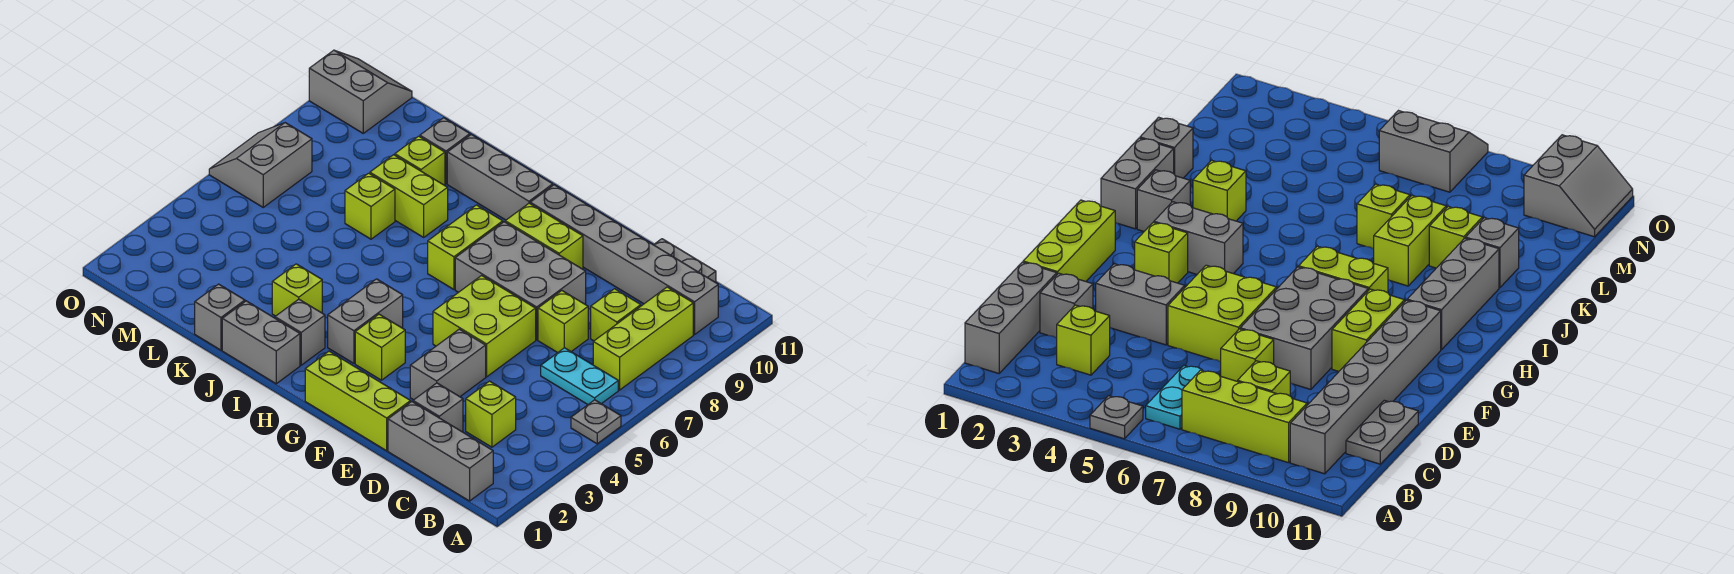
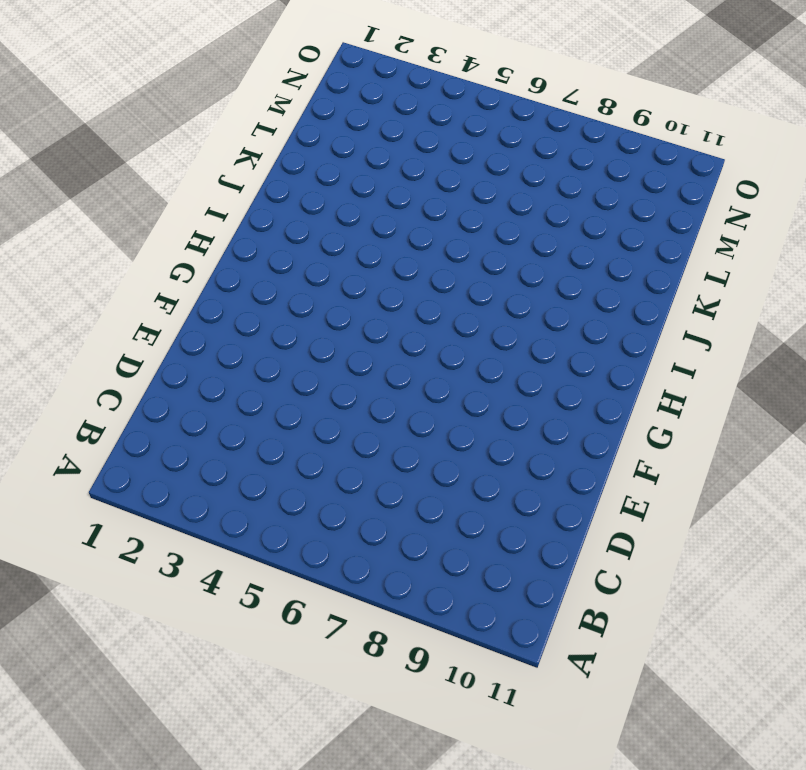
none -> grey 1x1 plate [571,400,621,444]
none -> grey 1x3 brick [388,402,493,501]
none -> cyan 1x2 plate [541,348,618,404]

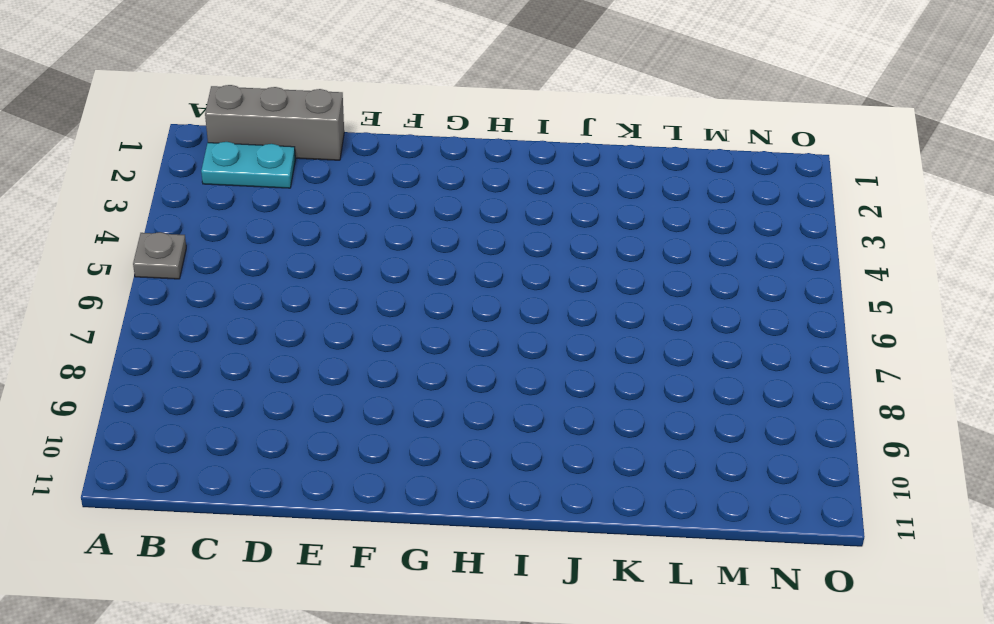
cyan 1x2 plate [201,142,295,188] -> cyan 1x2 plate moved to [541,348,618,404]
none -> lime 1x3 brick [593,287,693,390]
none -> grey 1x6 brick [530,185,718,335]
none -> lime 1x1 brick [466,381,516,447]

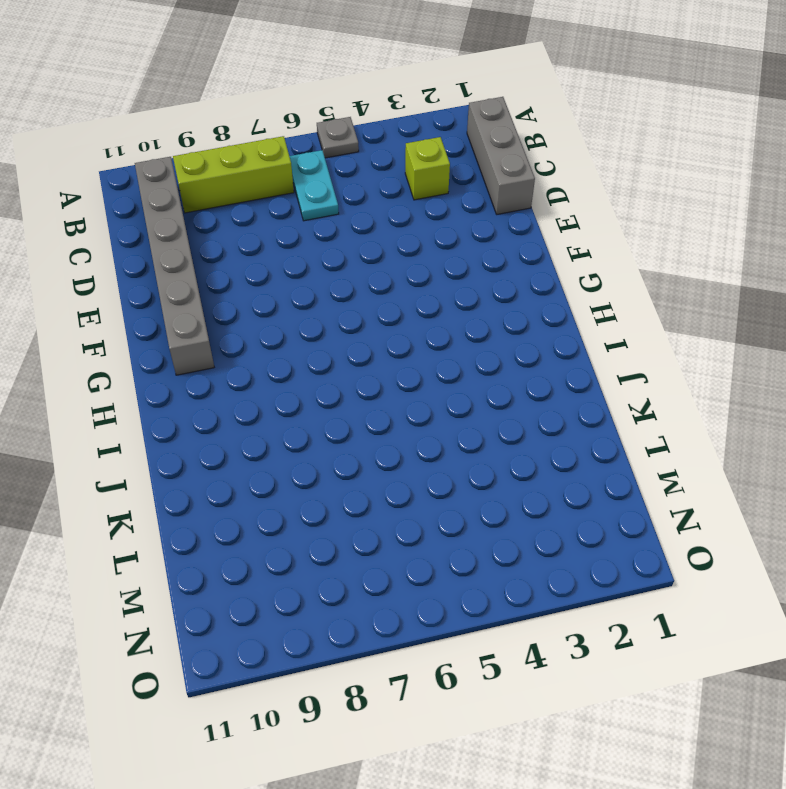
none -> lime 1x1 brick [591,289,641,341]
none -> grey 1x2 plate [654,239,716,282]
none -> grey 1x1 brick [413,383,463,432]

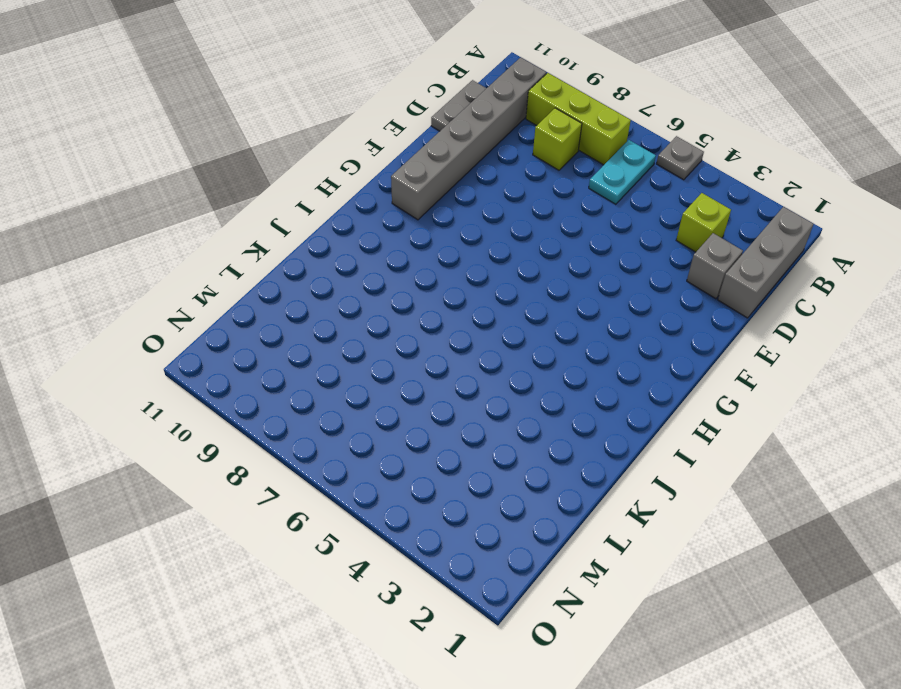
none -> lime 1x1 brick [538,291,588,353]
none -> lime 1x3 brick [305,351,411,451]
none -> grey 1x2 brick [410,329,486,400]

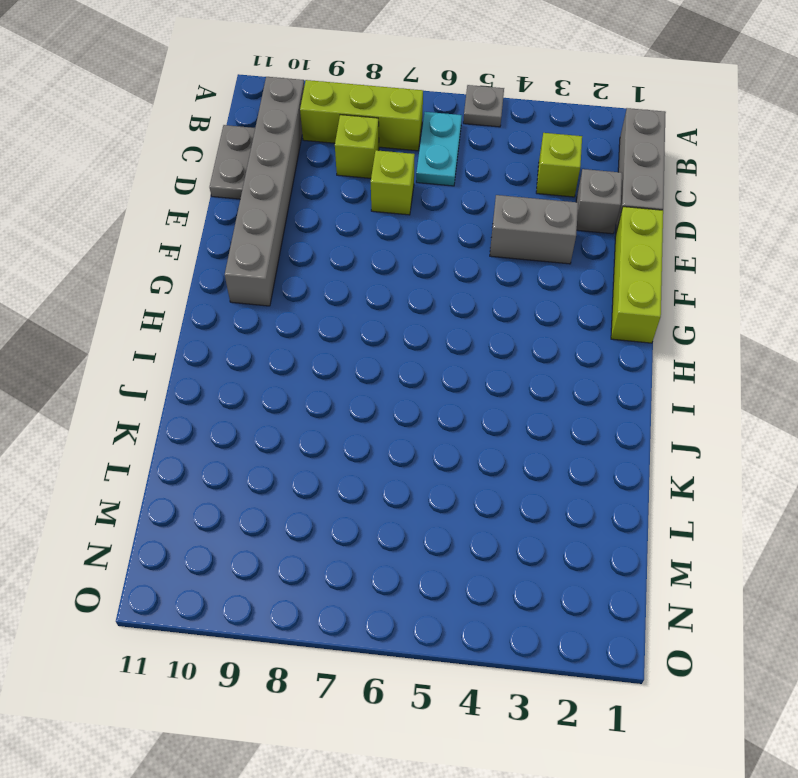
none -> lime 2x2 brick [433,275,536,377]
none -> grey 2x3 brick [455,222,586,340]
none -> lime 1x2 brick [505,203,583,269]

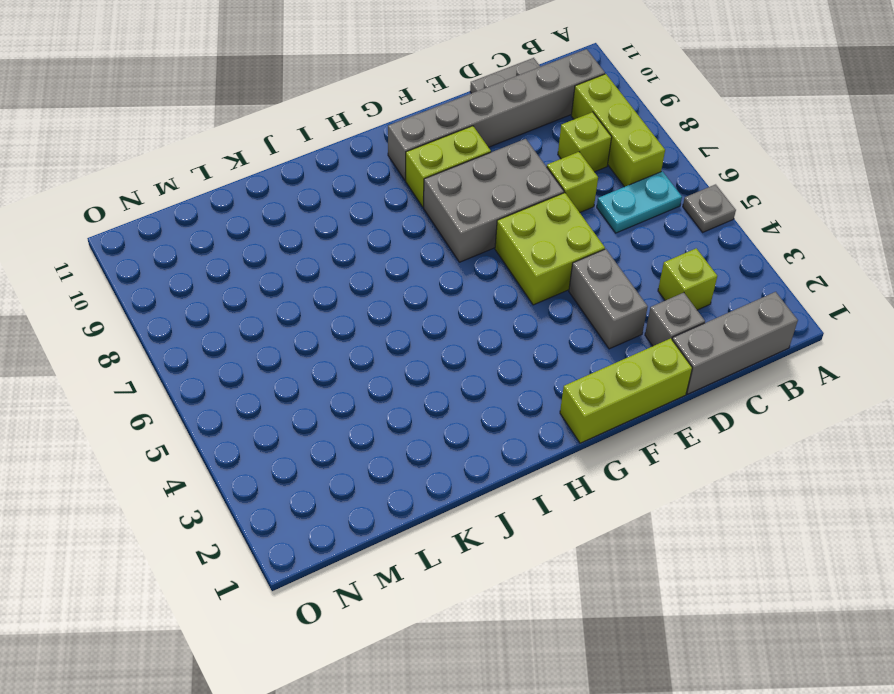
none -> lime 1x1 brick [355,314,405,380]
none -> grey 1x2 brick [328,279,403,363]
none -> lime 1x2 brick [428,205,503,289]

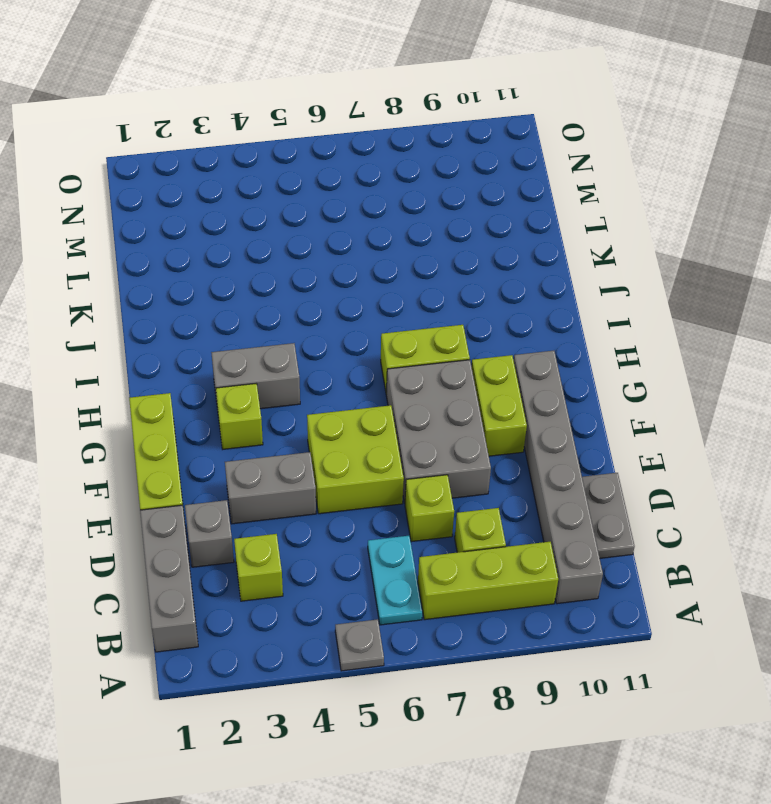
none -> grey 1x3 brick [447,134,553,220]
none -> grey 1x2 brick [222,301,300,384]
none -> grey 1x1 brick [275,299,325,365]

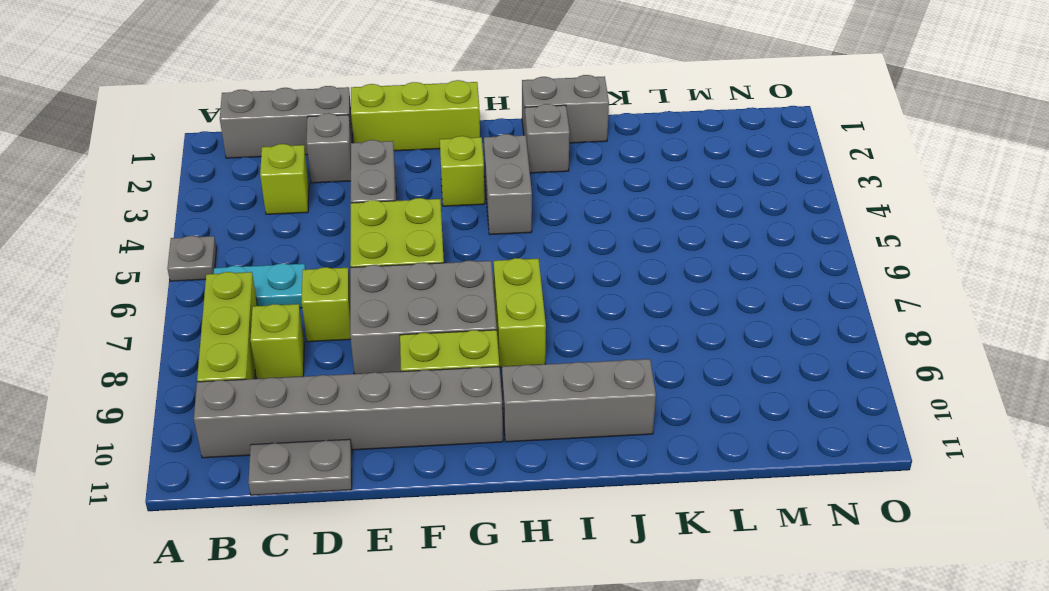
none -> lime 1x1 brick [272,264,322,316]
none -> lime 1x2 brick [370,155,448,237]
none -> grey 1x1 brick [195,284,245,350]

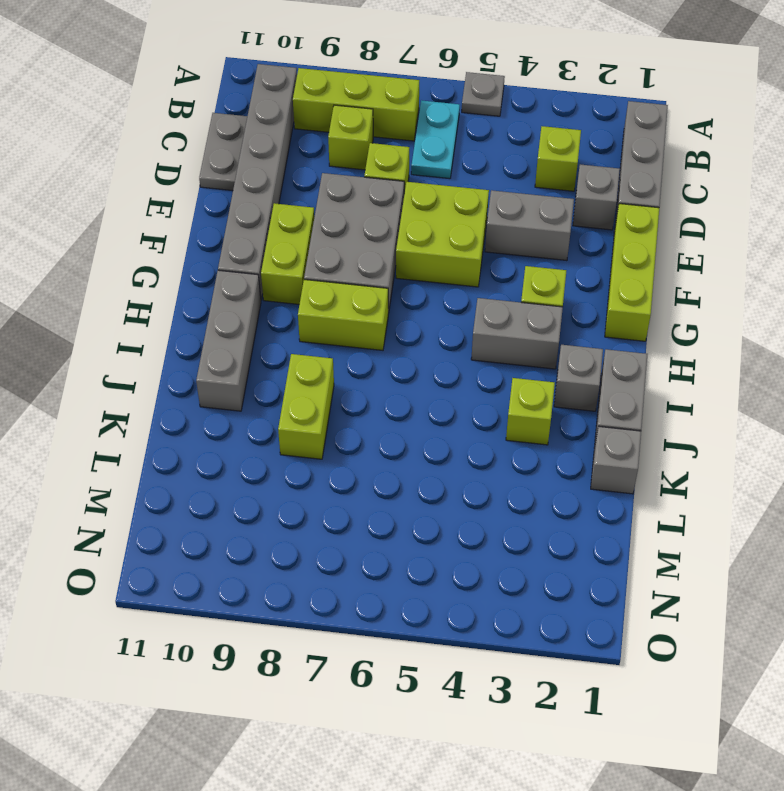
none -> lime 1x1 brick [345,173,395,239]
none -> lime 1x1 brick [395,136,445,185]
none -> grey 1x1 brick [420,118,470,184]

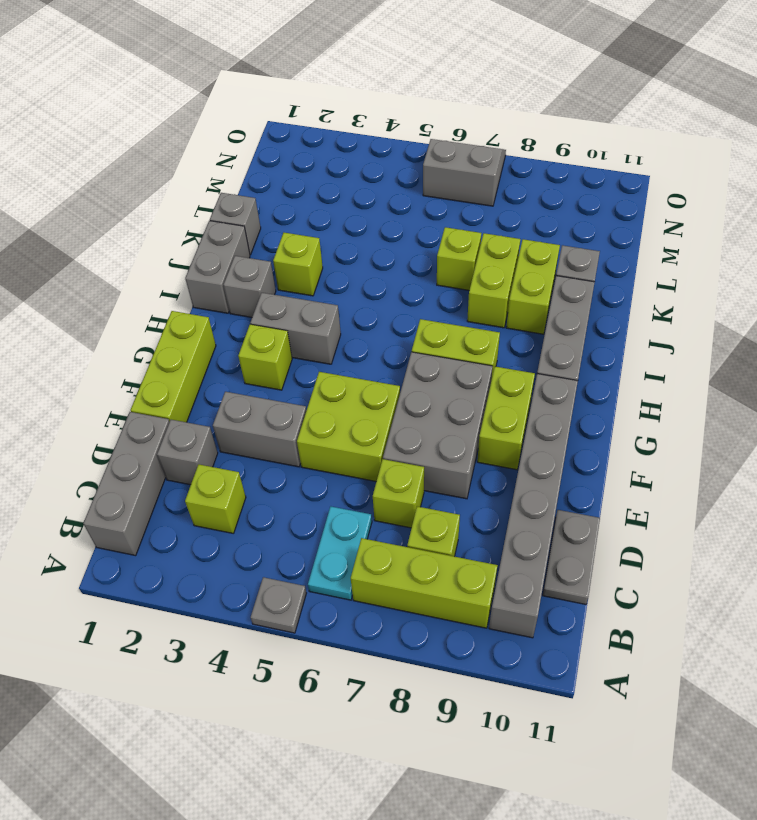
lime 1x2 brick [506,239,560,334] -> lime 1x1 brick [395,136,445,185]
none -> grey 2x2 slope [309,50,412,133]

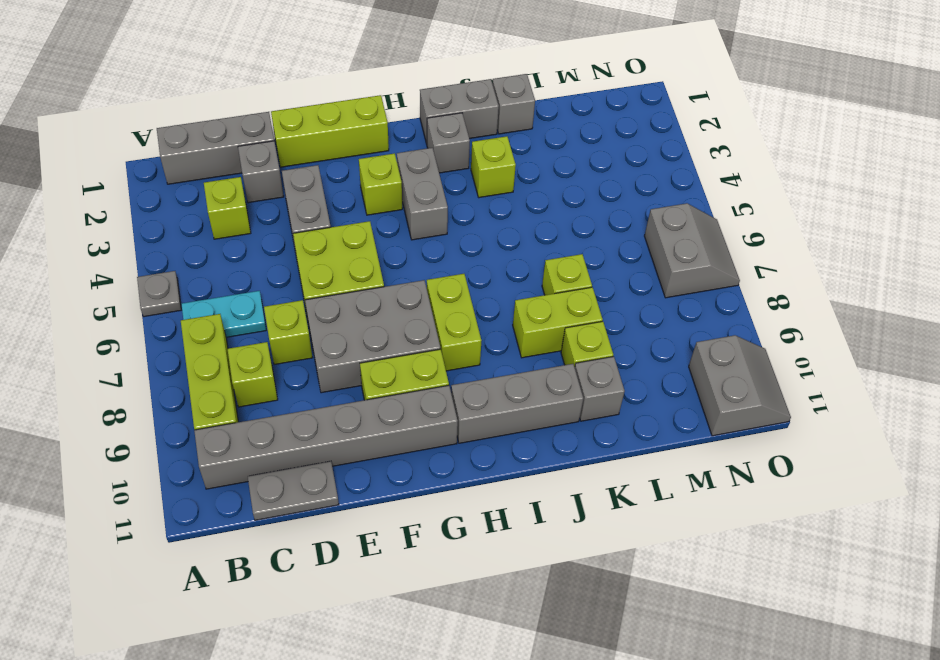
grey 2x2 slope [689,335,791,436] -> grey 2x2 slope turned to [309,50,412,133]

